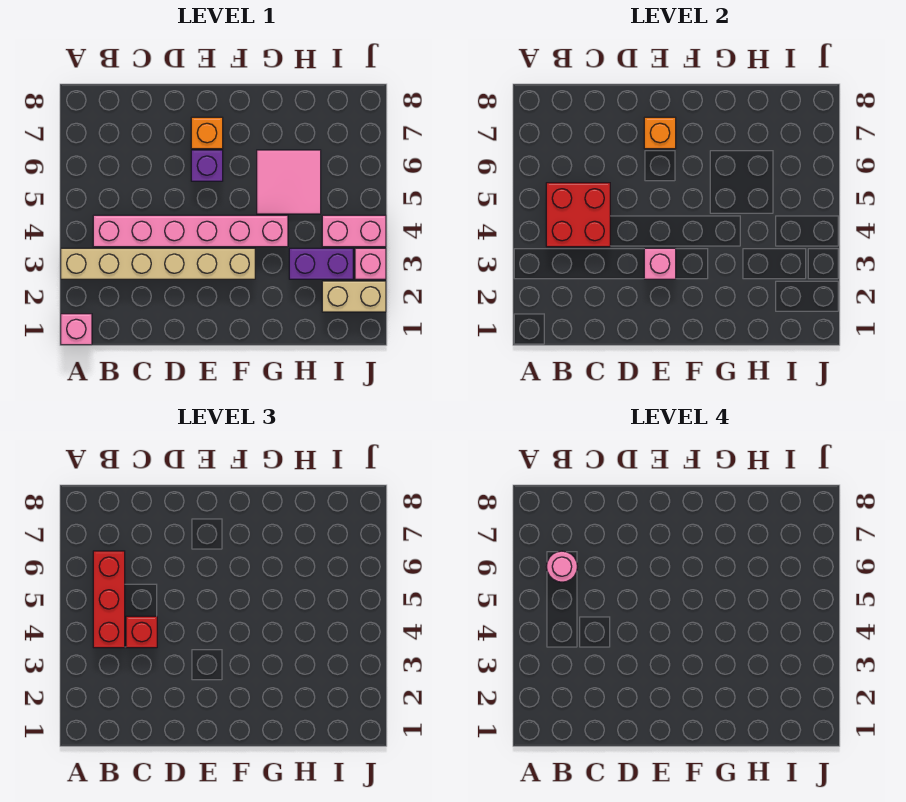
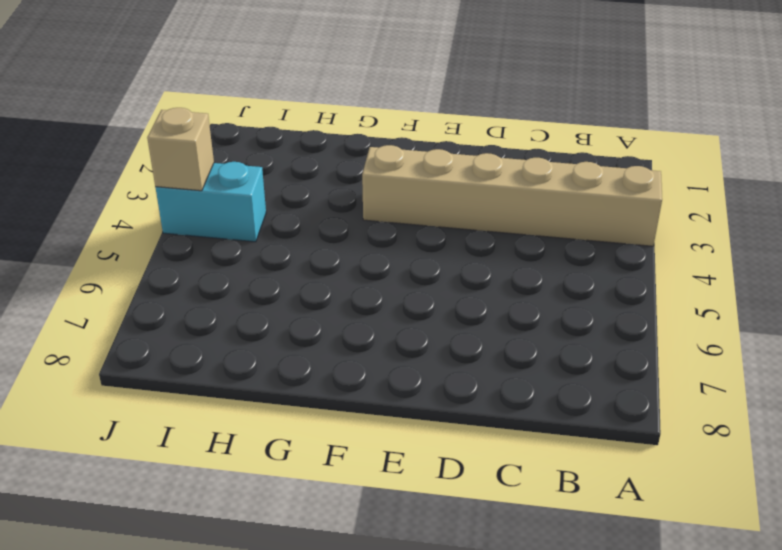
cyan 1x2 brick [155,162,266,242] -> pink 1x2 brick [322,215,386,247]
tan 1x1 brick [147,108,214,191] -> none
none -> pink 1x1 brick [61,314,92,345]
none -> pink 1x6 brick [93,215,288,247]
none -> purple 1x1 brick [191,150,223,181]

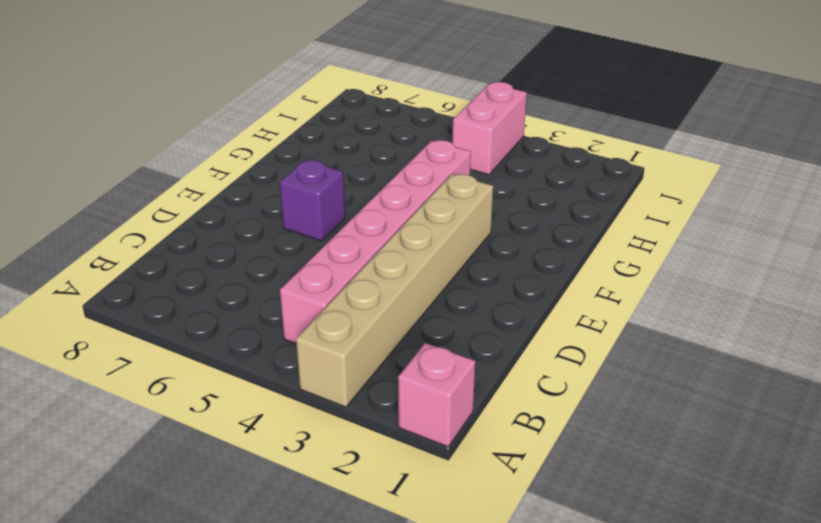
none -> orange 1x1 brick [191,117,223,149]
none -> pink 2x2 tile [257,150,321,214]
none -> purple 1x2 brick [289,248,353,279]

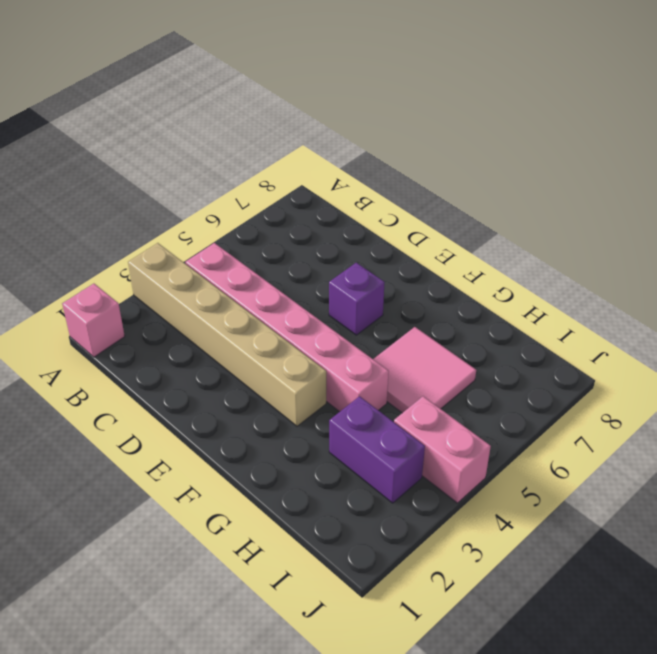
none -> orange 1x1 brick [191,117,223,149]
none -> tan 1x2 brick [322,281,386,312]
none -> pink 1x1 brick [355,248,386,279]

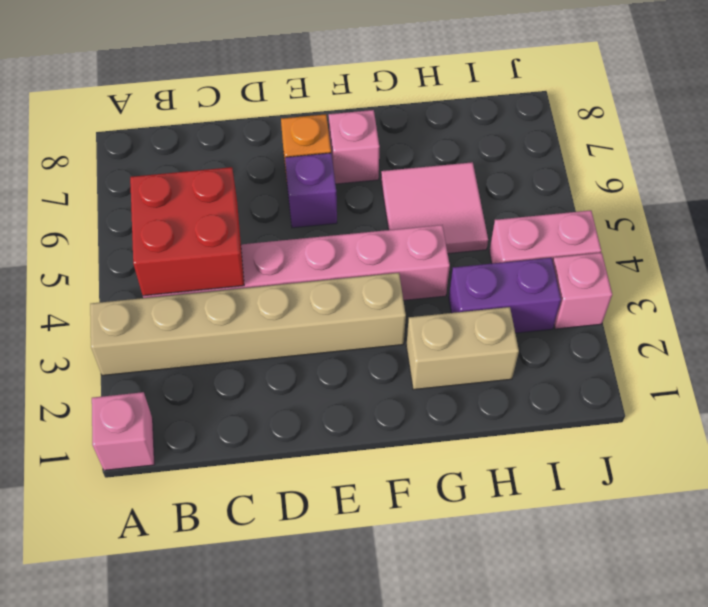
pink 1x1 brick [329,110,379,184] -> pink 1x1 brick moved to [644,248,676,279]
tan 1x2 brick [406,307,519,390] -> tan 1x2 brick moved to [322,281,386,312]
none -> orange 1x1 brick [644,117,676,149]
none -> red 1x3 brick [93,551,125,648]
none -> red 1x1 brick [126,616,157,648]

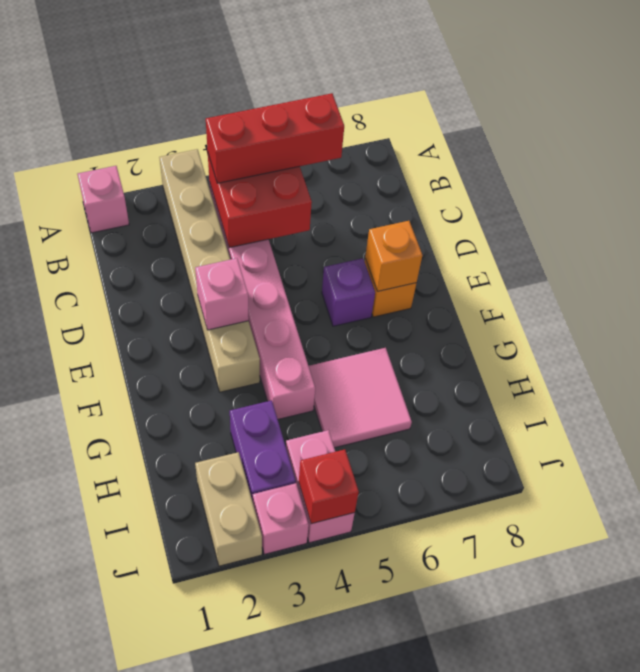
red 1x1 brick [299,449,359,524] -> red 1x1 brick moved to [126,616,157,648]
none -> pink 1x1 round brick [546,551,577,582]

